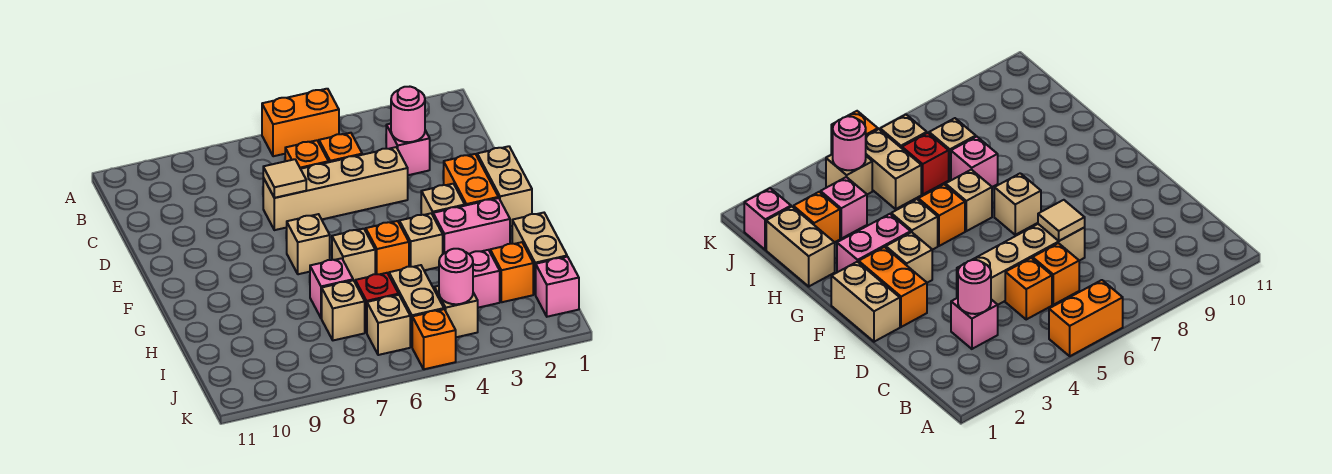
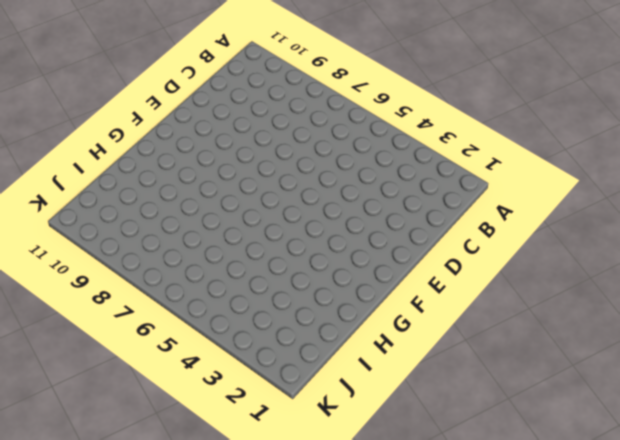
none -> orange 1x2 brick [262,89,339,156]
none -> pink 1x1 brick [386,124,430,175]
none -> orange 1x1 brick [319,133,362,162]

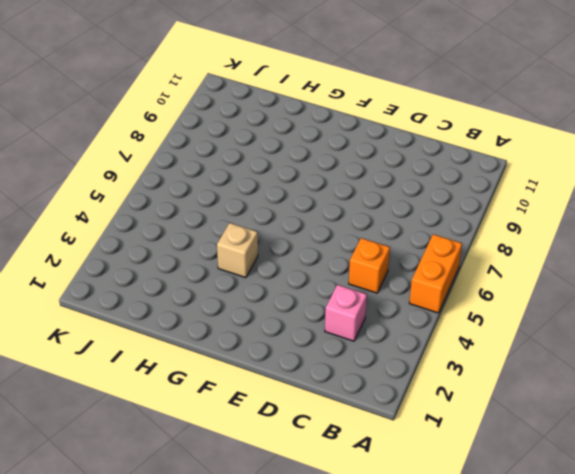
none -> orange 1x1 brick [285,140,328,169]
none -> tan 1x4 brick [263,147,408,230]
none -> tan 1x2 brick [477,146,532,226]

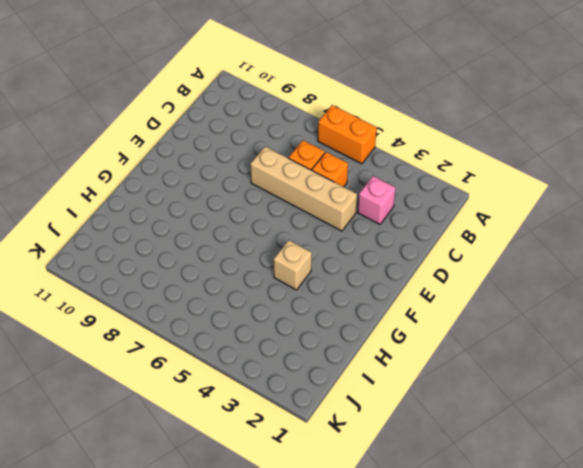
none -> tan 1x2 brick [477,146,532,226]
none -> orange 1x2 brick [444,154,498,206]
none -> tan 1x1 brick [421,184,465,215]

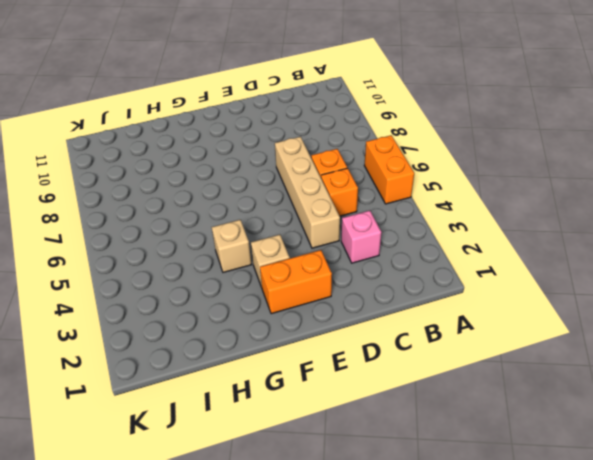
none -> tan 1x2 brick [477,146,532,226]
none -> tan 1x1 brick [287,214,330,274]
none -> pink 1x2 brick [433,198,510,254]

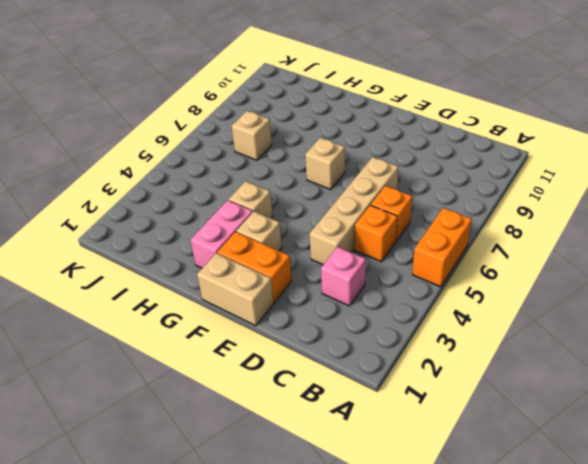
none -> orange 1x1 brick [366,221,409,275]
none -> tan 1x1 brick [332,229,375,282]
none -> tan 1x2 brick [512,213,567,295]

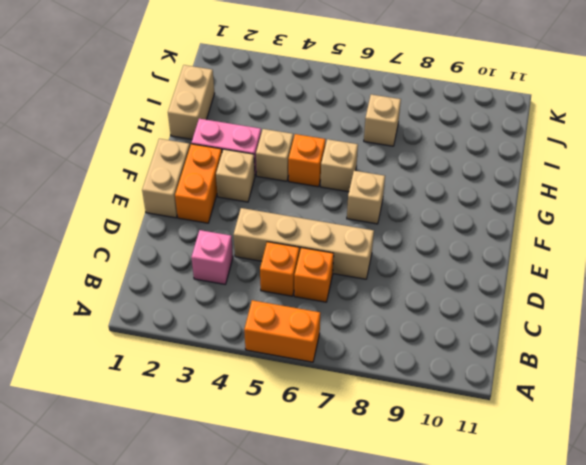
none -> pink 1x1 brick [310,258,353,318]
none -> orange 1x1 brick [490,242,533,302]
none -> pink 1x1 brick [470,250,500,308]

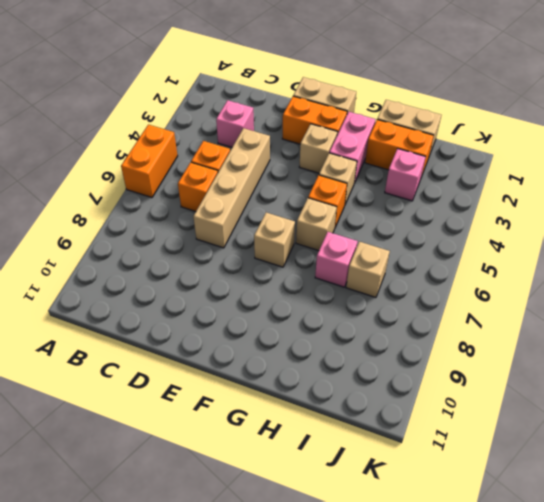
orange 1x2 brick [365,120,434,177] -> orange 1x1 brick [490,242,533,302]
none -> tan 1x2 brick [389,265,444,347]
none -> red 1x1 brick [355,273,399,333]
none -> pink 1x1 brick [536,257,579,317]

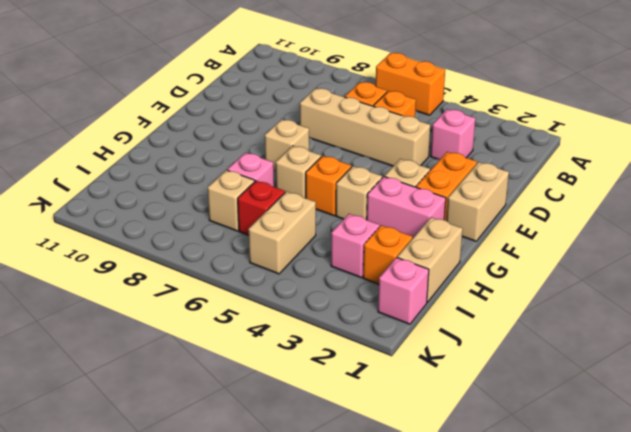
none -> tan 1x1 brick [434,286,478,337]
none -> tan 1x1 brick [367,295,410,355]
none -> orange 1x1 brick [412,309,456,369]

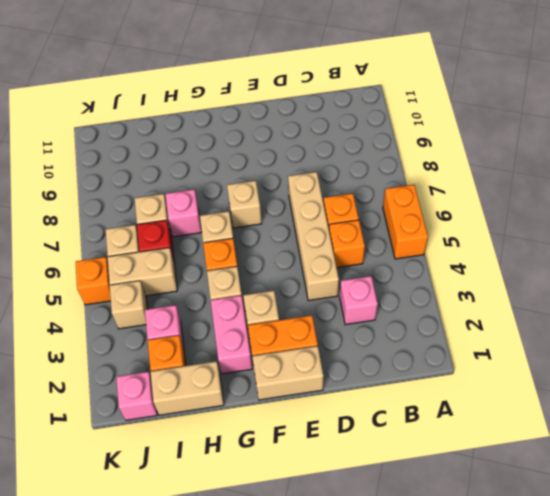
none -> pink 1x1 round brick [391,87,425,142]
none -> tan 1x1 tile [263,159,306,198]
none -> pink 1x1 round brick [439,249,473,304]

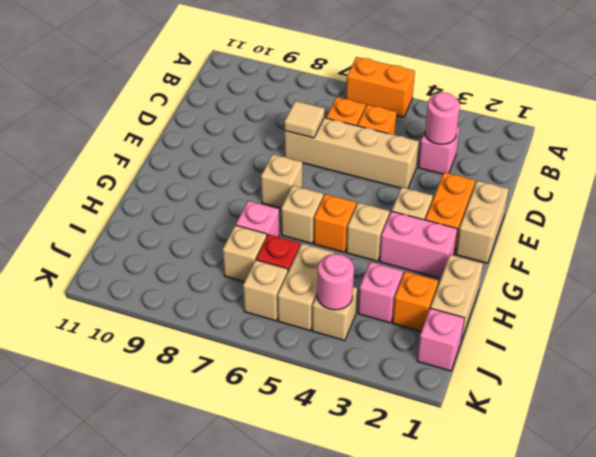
none -> orange 1x1 brick [412,309,456,369]

